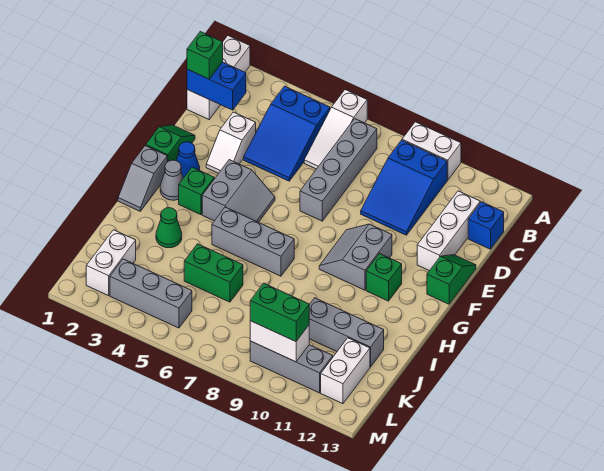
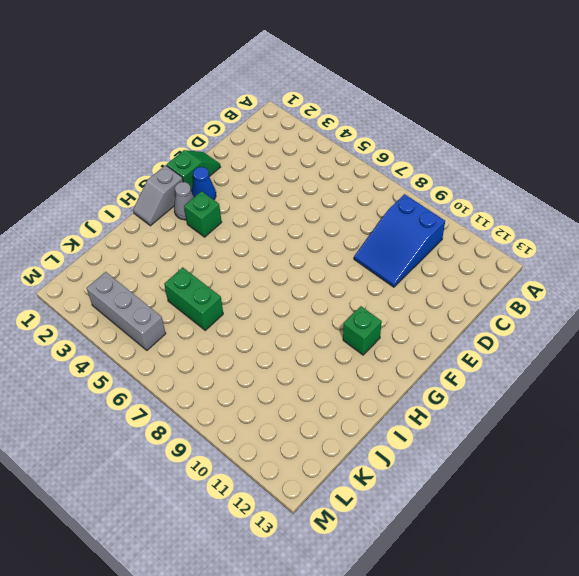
none -> white 1x3 brick [187,36,250,119]
none -> white 1x3 slope [304,90,367,169]
none -> white 1x2 brick [402,122,461,180]
none -> blue 2x3 slope [244,86,330,181]

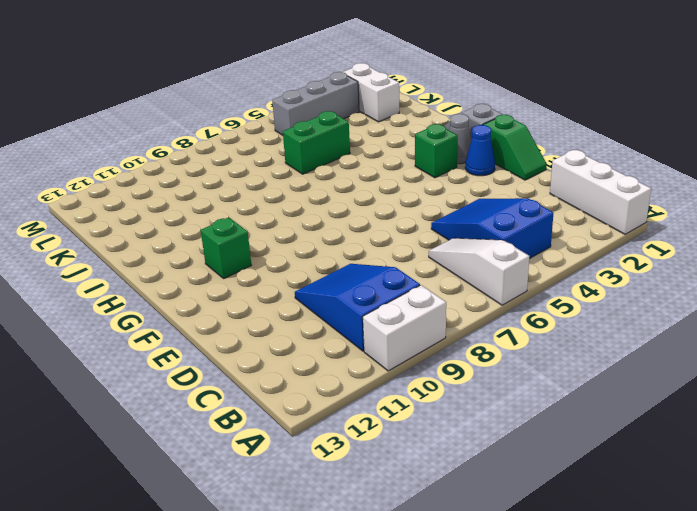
none -> grey 1x4 brick [300,119,377,221]
none -> white 1x3 brick [417,191,480,271]
none -> blue 1x1 brick [468,202,504,249]
none -> white 1x2 slope [206,112,256,173]

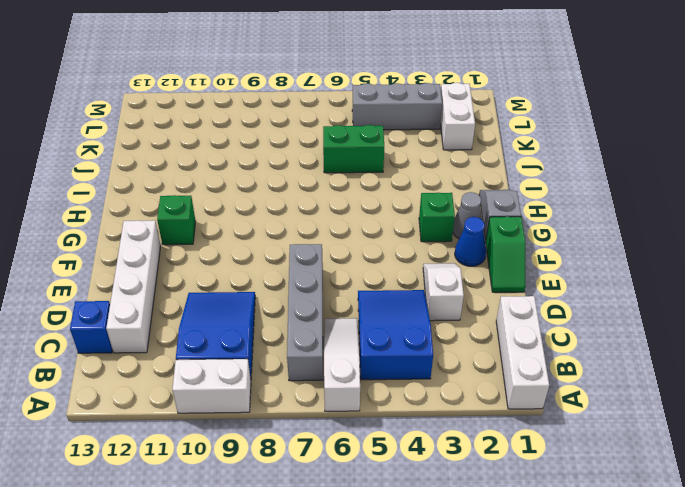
white 1x4 brick [106,220,161,353] -> white 1x3 brick [417,191,480,271]
none -> green 1x2 slope [427,255,476,304]
none -> grey 2x2 slope [202,160,275,222]
none -> grey 2x2 slope [319,224,392,290]
none -> grey 1x3 brick [212,207,294,276]

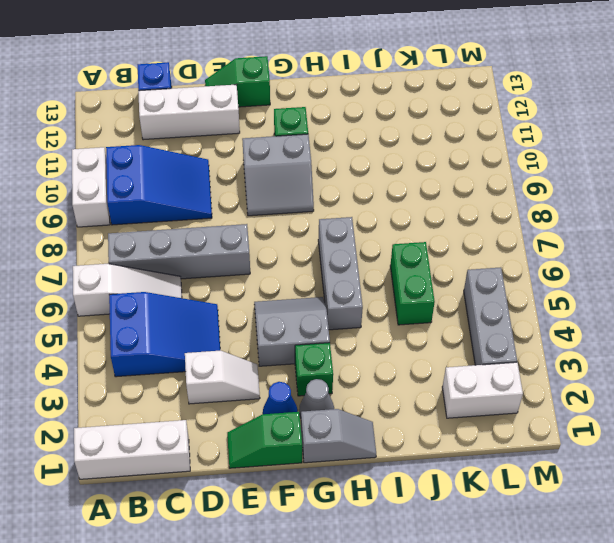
none -> green 1x1 cone [156,208,182,248]
none -> grey 1x3 brick [309,298,384,367]
none -> white 1x2 brick [321,338,370,404]
none -> grey 1x3 brick [250,341,333,393]

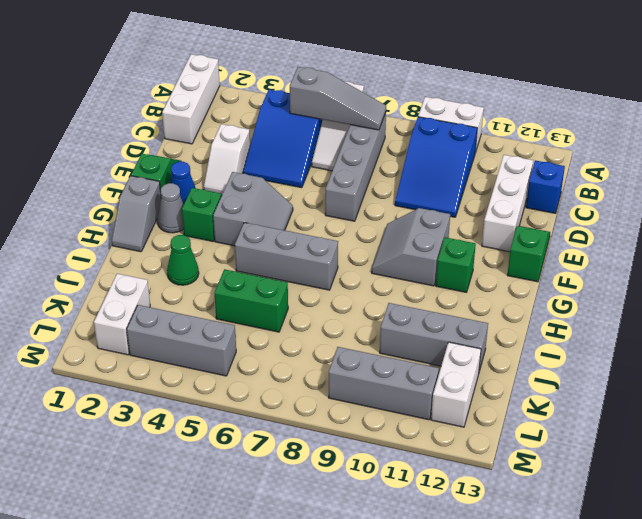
grey 1x3 slope [290,67,386,130] -> none
none -> blue 1x2 brick [187,62,246,110]
none -> white 1x2 brick [250,321,309,362]
none -> green 1x1 brick [187,32,223,79]
none -> green 1x2 brick [250,283,309,342]

